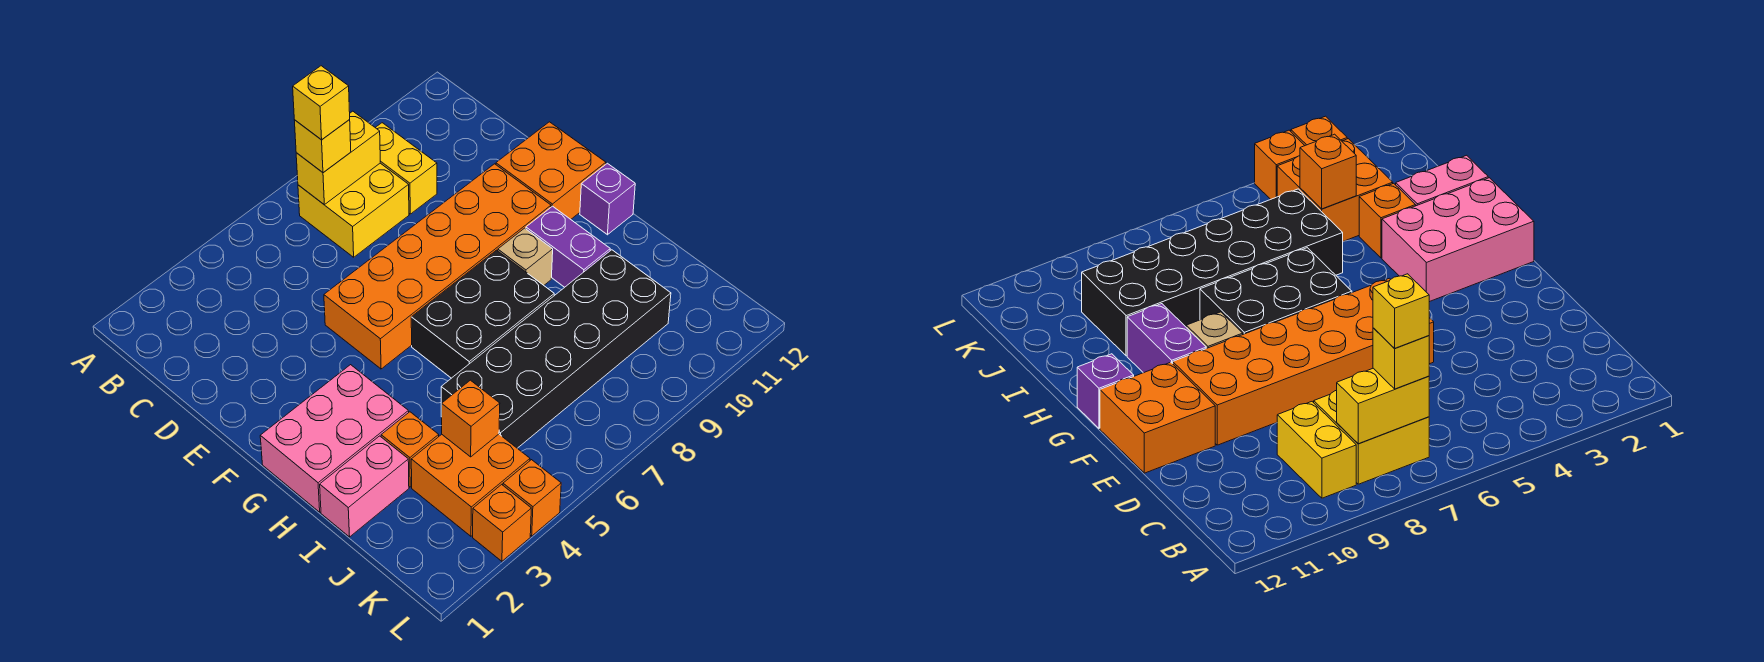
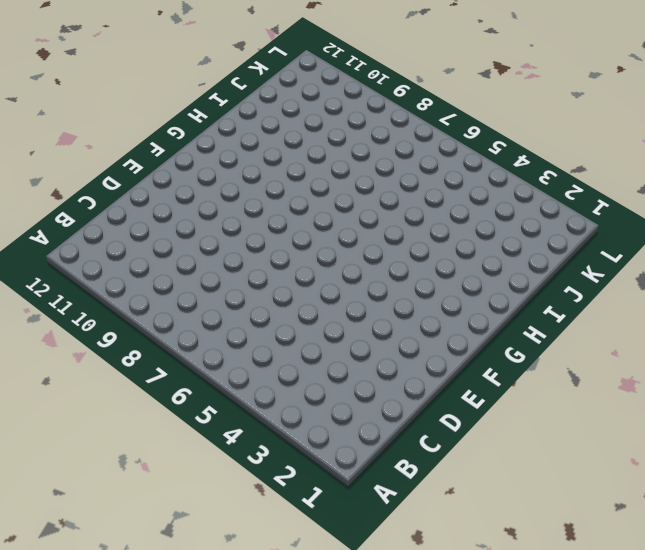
none -> yellow 2x2 brick [298,163,409,257]
none -> yellow 1x2 brick [375,123,437,214]
none -> orange 2x6 brick [324,164,551,369]

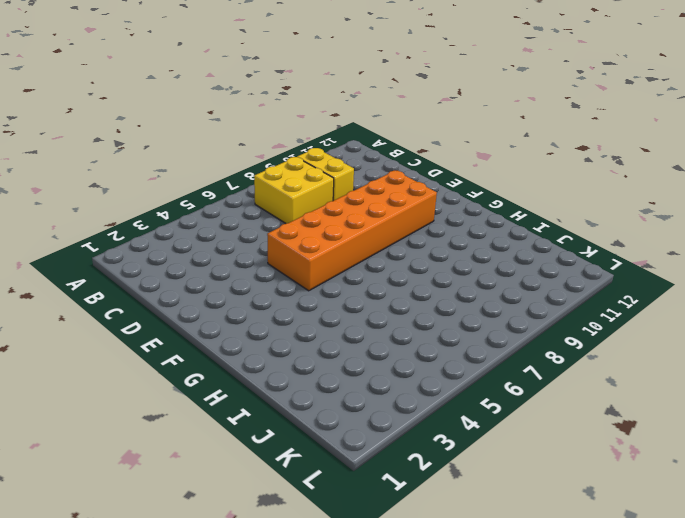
none -> orange 2x2 brick [496,122,606,219]
none -> pink 2x3 brick [260,365,409,512]
none -> black 2x3 brick [411,250,554,378]

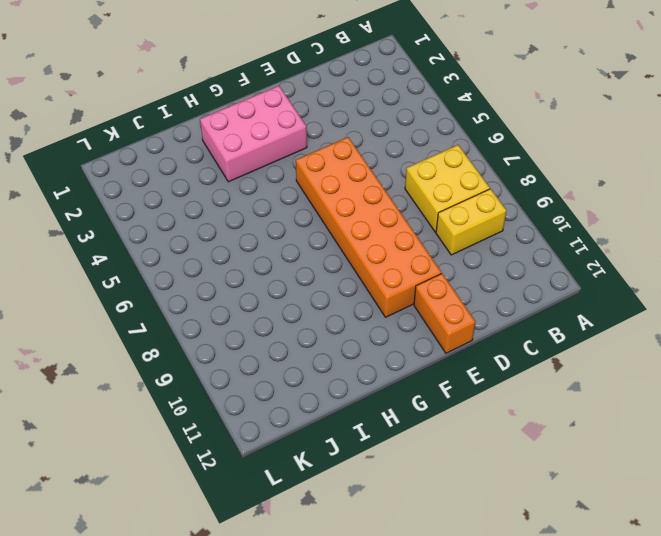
orange 1x2 brick [414,274,475,353] -> orange 2x2 brick [496,122,606,219]
pink 2x3 brick [200,86,307,182] -> pink 2x3 brick turned to [260,365,409,512]
none -> black 2x3 brick [411,250,554,378]
none -> tan 1x1 brick [498,228,553,285]
none -> purple 1x2 brick [526,206,610,287]

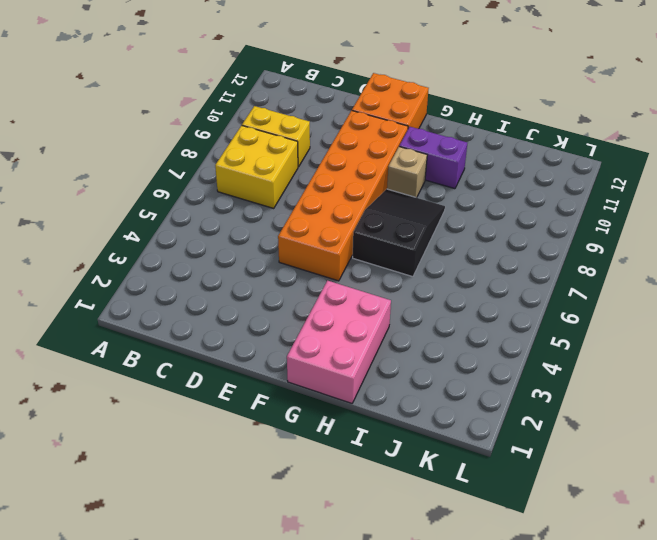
black 2x3 slope [353,189,445,277] -> black 2x3 brick [411,250,554,378]
none -> purple 1x1 brick [580,163,635,235]
none -> pink 1x2 brick [320,436,409,537]
none -> orange 1x1 brick [381,412,439,487]

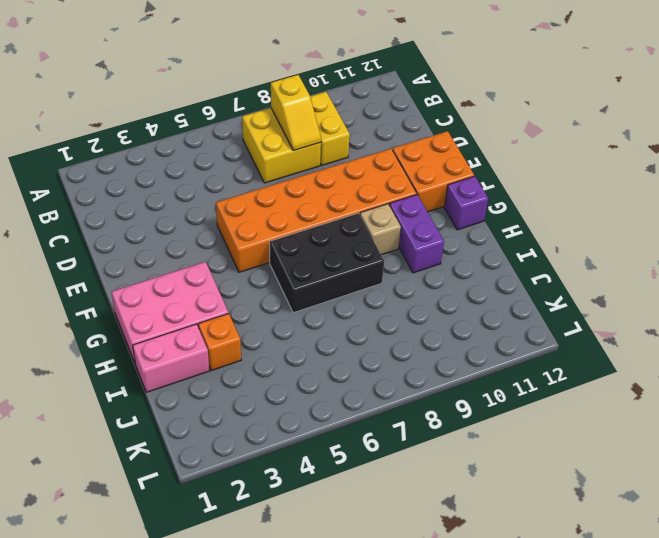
yellow 1x2 slope [271,75,321,151] -> yellow 1x2 brick [296,111,380,205]
none -> black 2x6 brick [441,250,671,448]
none -> orange 2x2 brick [411,434,530,536]
none -> orange 1x1 brick [473,484,531,561]

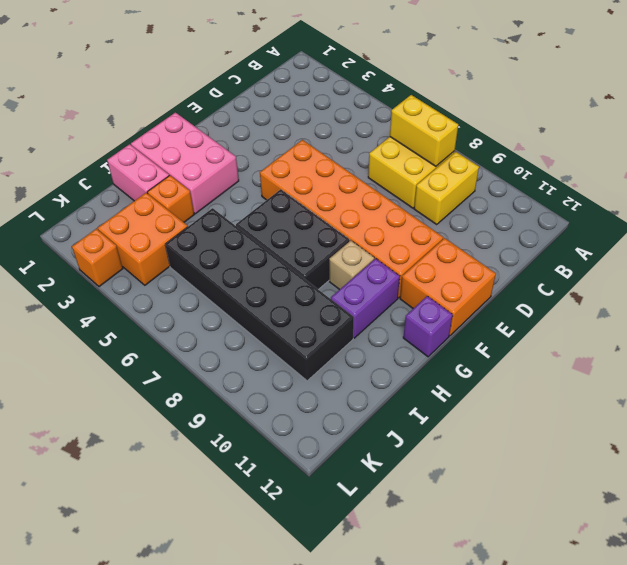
none -> orange 1x1 brick [503,460,561,536]
none -> orange 1x1 brick [442,380,500,457]
none -> yellow 1x1 brick [294,120,351,173]

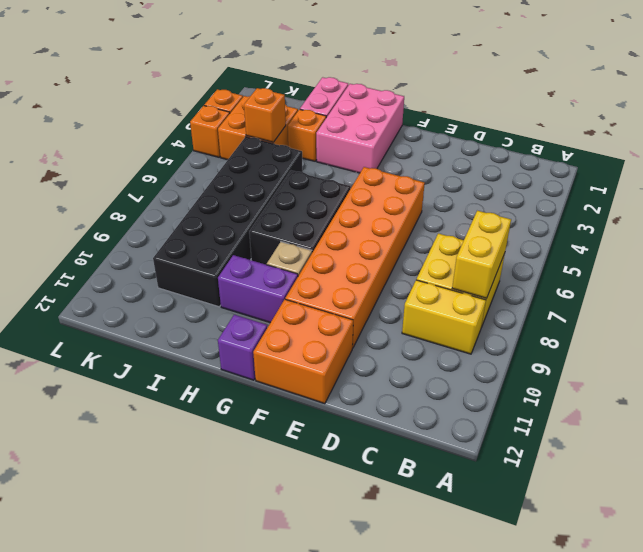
none -> yellow 1x1 brick [294,120,351,173]
none -> yellow 1x1 brick [293,66,350,140]

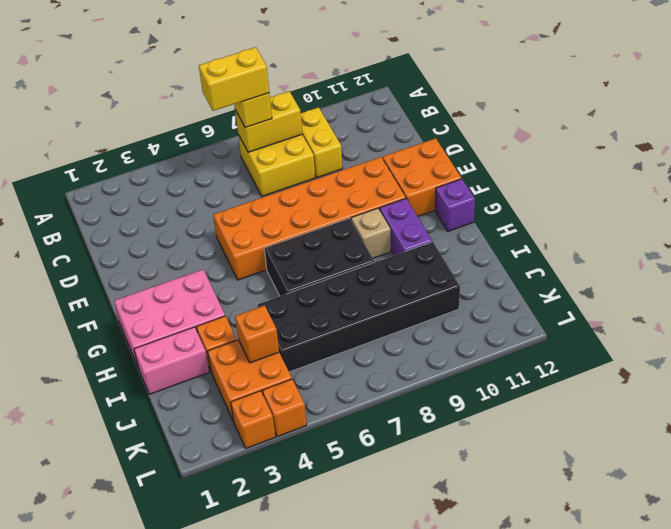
yellow 1x2 brick [199,47,269,111] -> yellow 1x1 brick [293,66,350,140]

